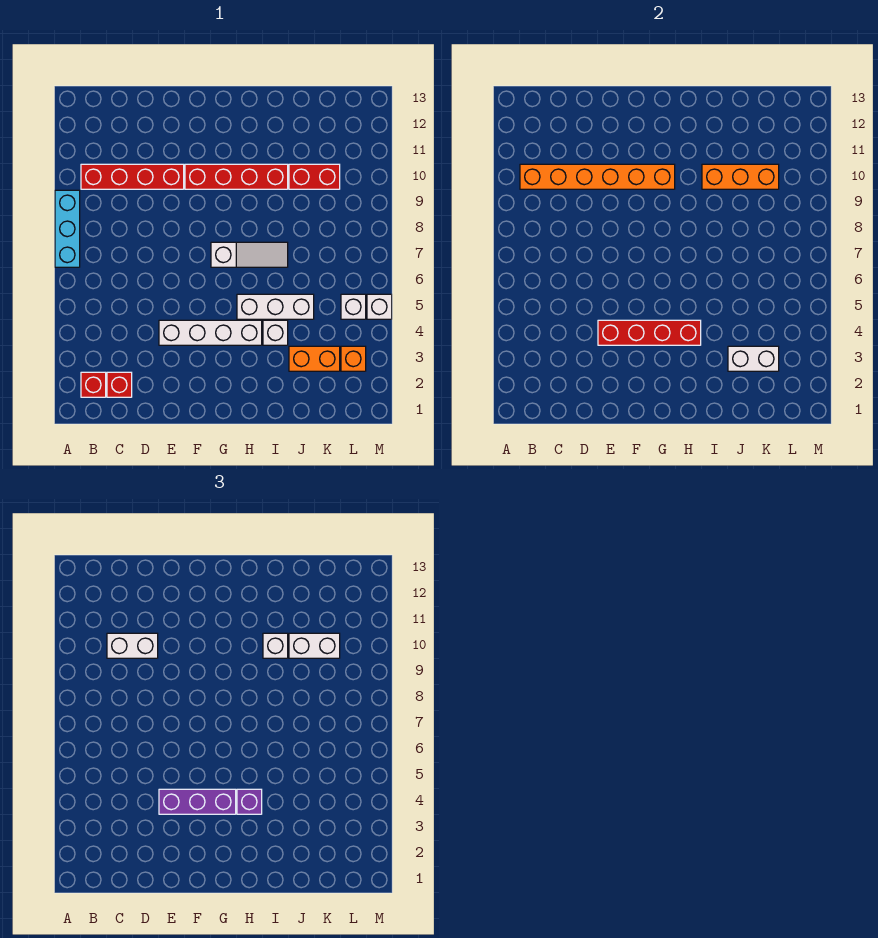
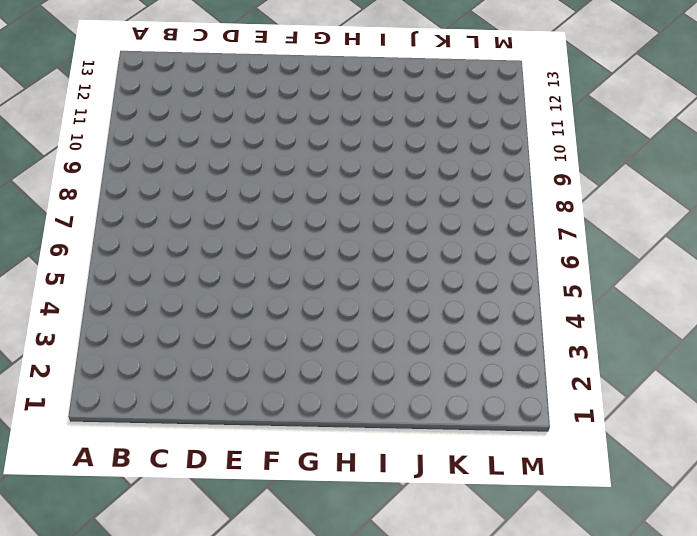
none -> cyan 1x3 brick [55,190,80,267]
none -> red 1x1 brick [81,372,106,397]
none -> red 1x4 brick [81,164,184,189]

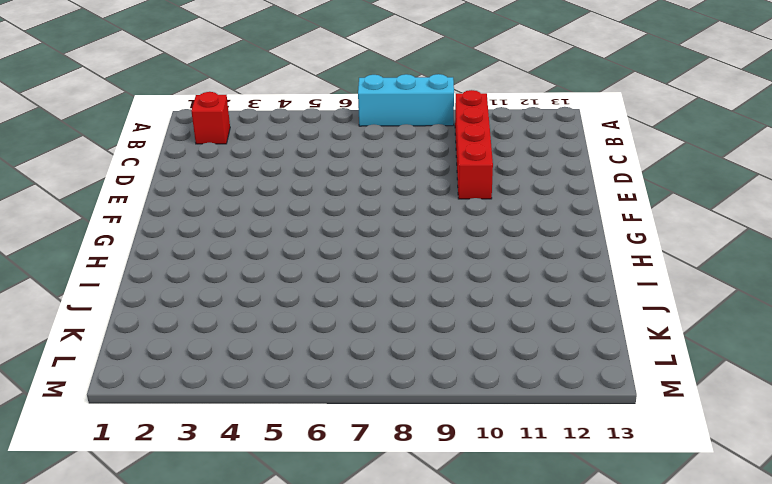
none -> red 1x1 brick [107,372,132,397]
none -> white 1x4 brick [159,320,262,345]
none -> red 1x4 brick [185,164,288,189]

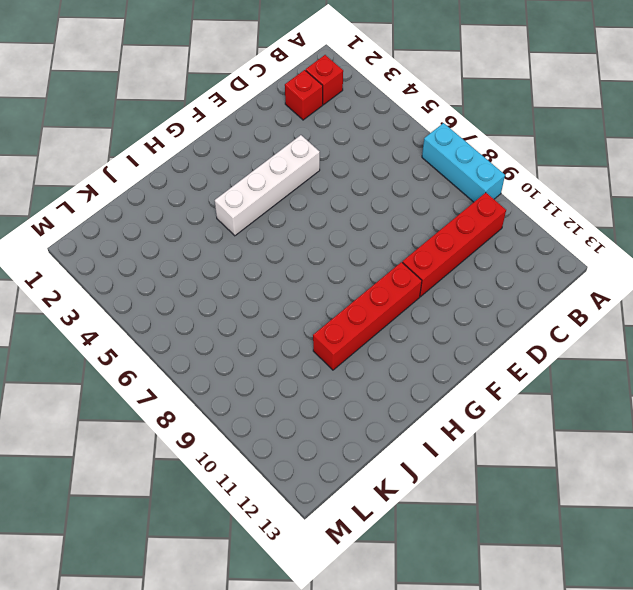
none -> white 1x3 slope [211,242,288,267]
none -> white 1x3 brick [237,294,314,319]
none -> white 1x1 brick [263,320,288,345]

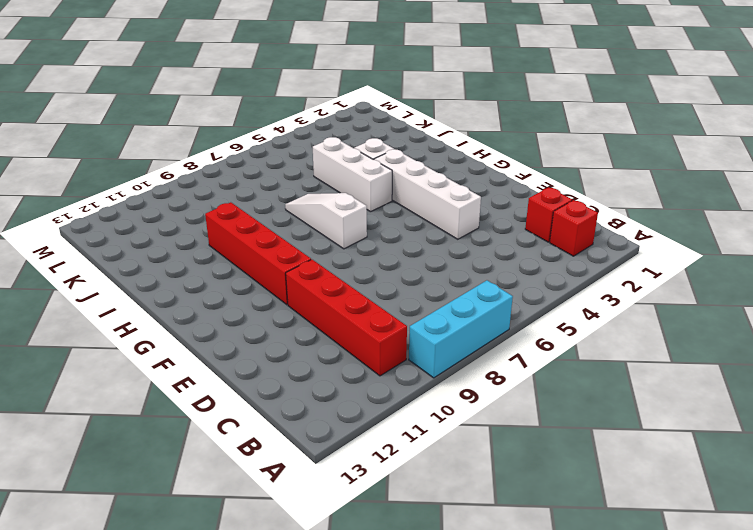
none -> orange 1x2 brick [289,346,340,371]
none -> red 1x2 brick [289,164,340,189]
none -> orange 1x1 brick [341,346,366,371]

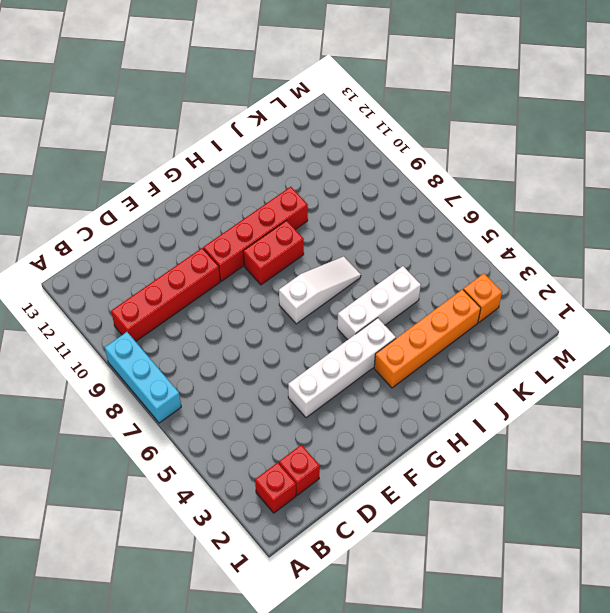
red 1x2 brick [243,221,304,285] -> red 1x2 brick moved to [289,164,340,189]
orange 1x4 brick [374,289,481,388] -> orange 1x2 brick [289,346,340,371]
none -> white 1x1 brick [263,320,288,345]
none -> white 1x1 brick [341,294,366,319]
none -> white 1x1 brick [367,294,392,319]

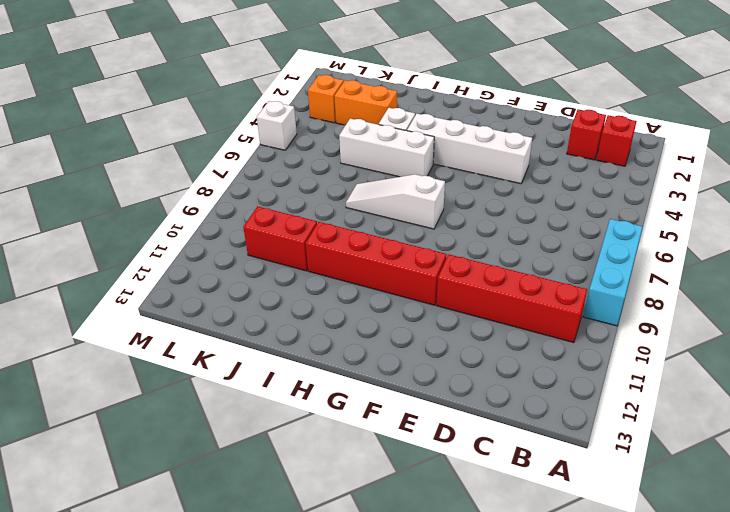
none -> white 1x1 brick [341,294,366,319]
none -> orange 1x6 brick [520,164,675,189]
none -> red 1x4 brick [598,320,701,345]

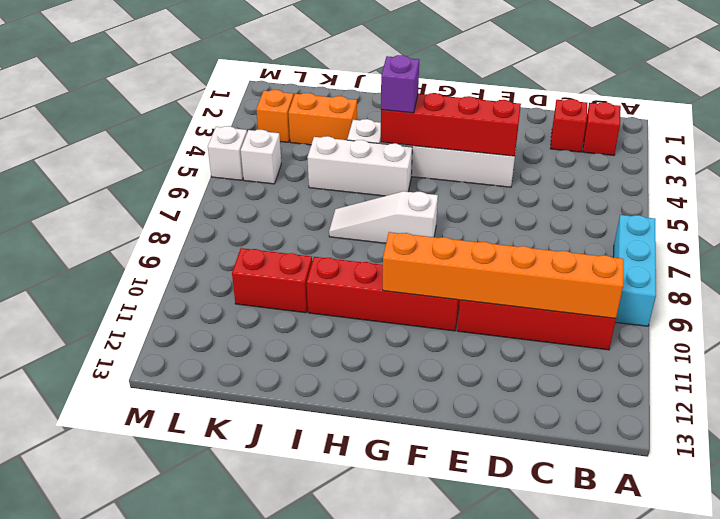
none -> orange 1x3 brick [702,164,779,189]
none -> white 1x2 brick [728,346,779,371]
none -> white 1x2 brick [107,633,158,658]

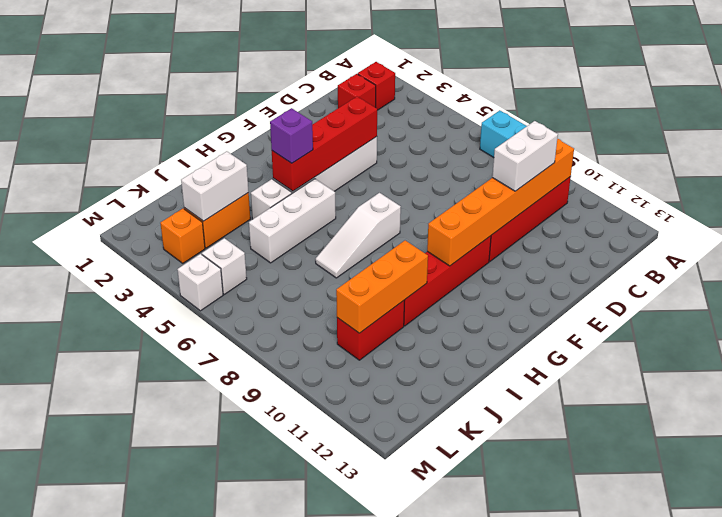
none -> purple 1x3 brick [159,789,236,814]
none -> white 1x1 brick [263,633,288,658]
none -> white 1x2 brick [289,633,340,658]

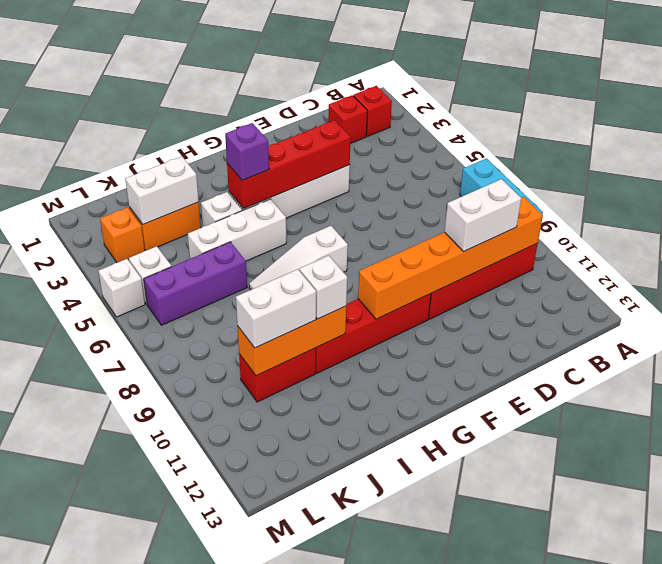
purple 1x3 brick [144,242,247,325] -> purple 1x3 brick moved to [159,789,236,814]

